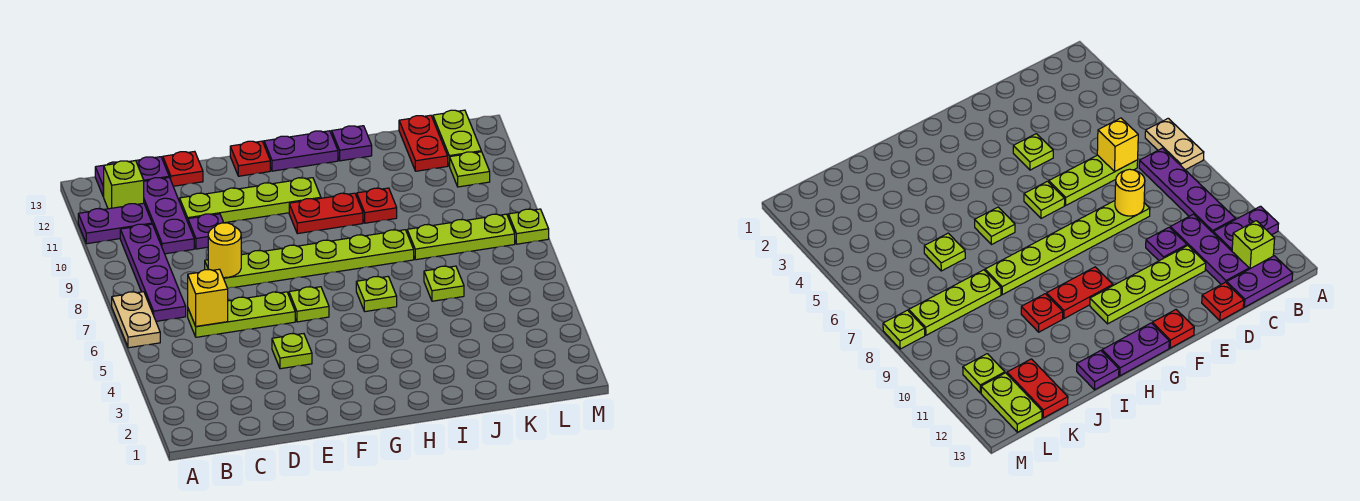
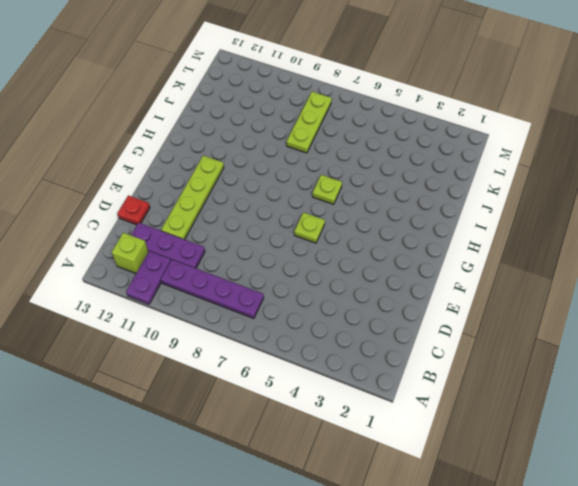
none -> tan 1x2 plate [112,292,160,348]
none -> purple 1x2 plate [95,157,169,197]
none -> lime 1x3 plate [188,292,295,337]

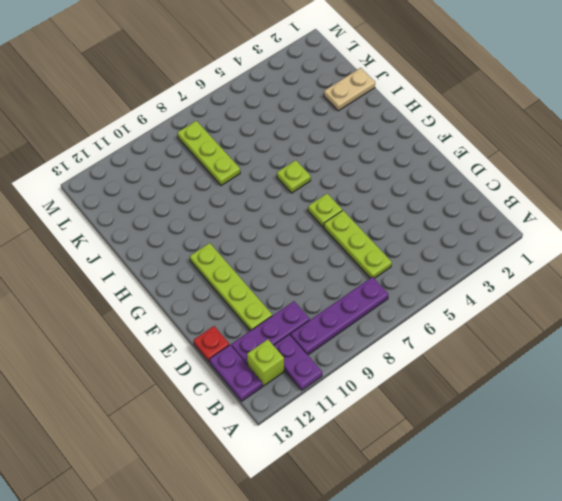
tan 1x2 plate [324,68,375,111] -> tan 1x2 plate moved to [112,292,160,348]
none -> lime 1x6 plate [205,230,414,288]
none -> purple 1x1 plate [188,214,224,249]
none -> lime 1x1 plate [272,334,312,369]

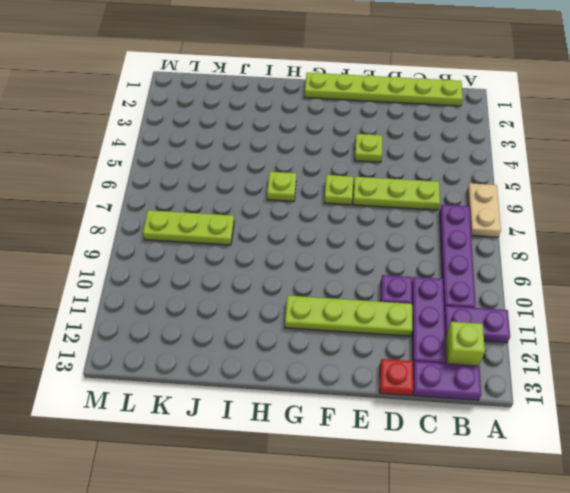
lime 1x6 plate [305,72,463,106] -> lime 1x6 plate moved to [205,230,414,288]
none -> red 1x1 plate [230,141,270,176]
none -> red 1x2 plate [289,193,363,234]
none -> purple 1x2 plate [264,131,338,171]

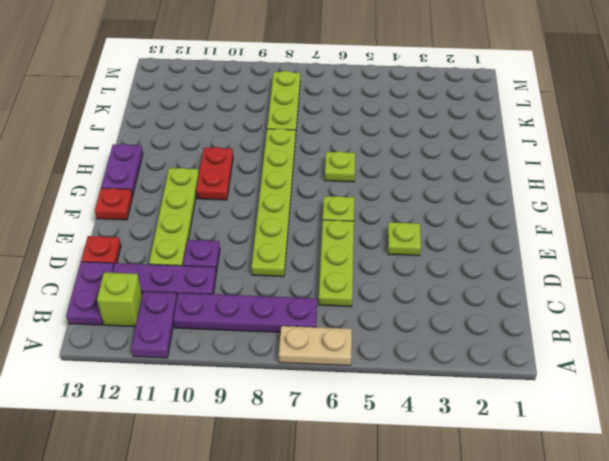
none -> red 1x1 plate [357,188,397,223]
none -> purple 1x1 plate [332,126,372,161]
none -> lime 1x1 plate [424,266,464,301]

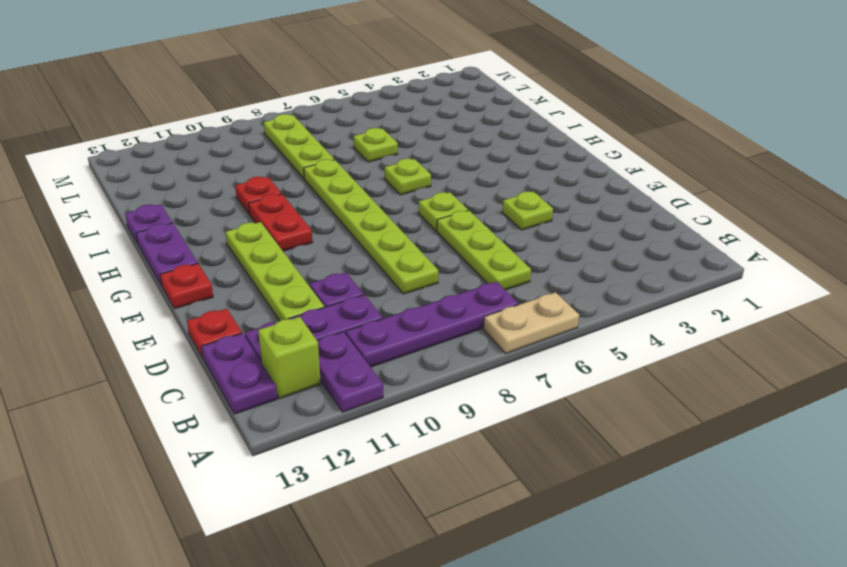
none -> red 1x2 plate [399,115,448,171]
none -> lime 1x1 plate [450,152,490,187]
none -> lime 1x2 plate [433,110,481,166]

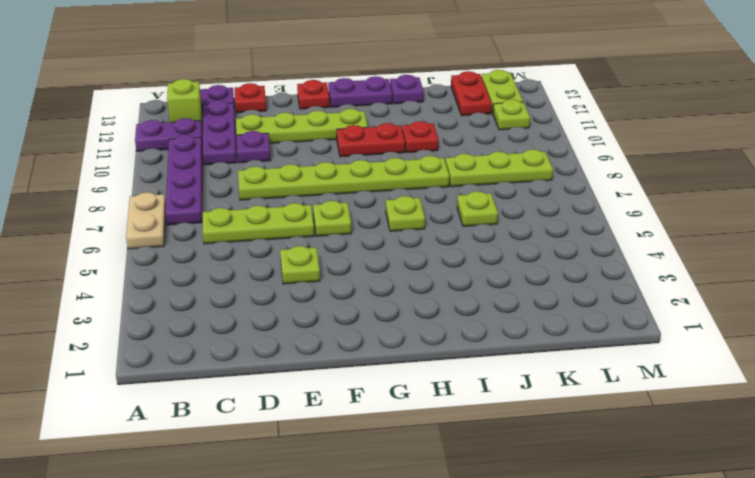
none -> lime 1x1 plate [508,209,549,244]
none -> yellow 1x1 brick [188,269,228,326]
none -> yellow 1x1 round brick [208,223,241,278]

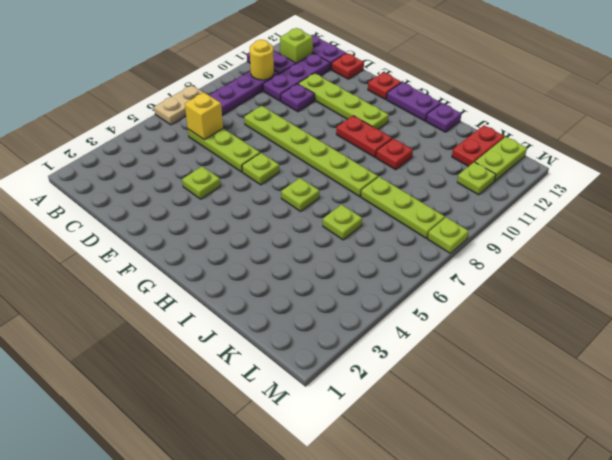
yellow 1x1 round brick [250,40,274,80] -> yellow 1x1 round brick moved to [208,223,241,278]

